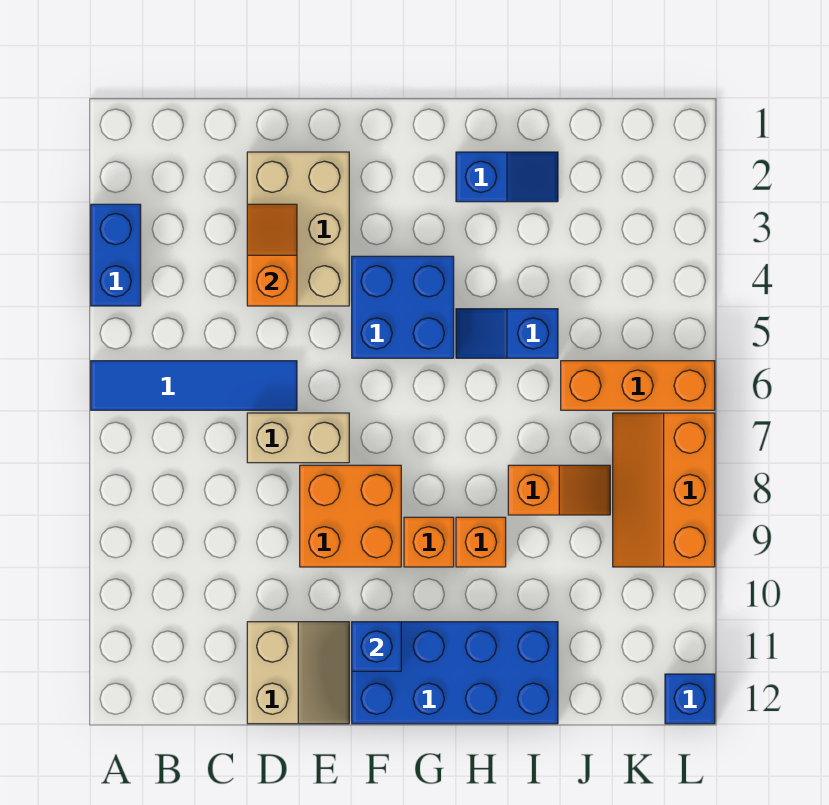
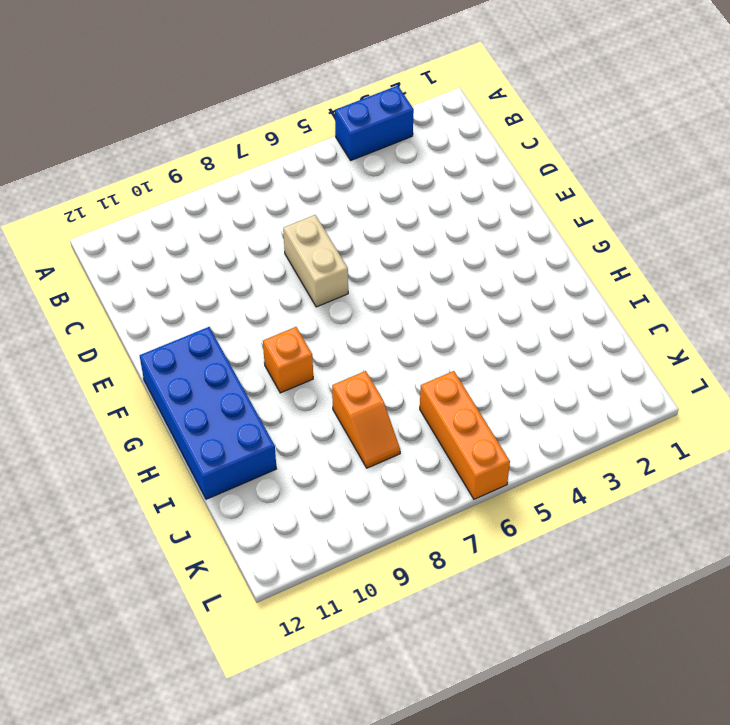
none -> blue 1x4 tile [91,361,297,410]
none -> tan 2x3 brick [247,152,349,306]
none -> tan 2x2 slope [247,622,349,724]

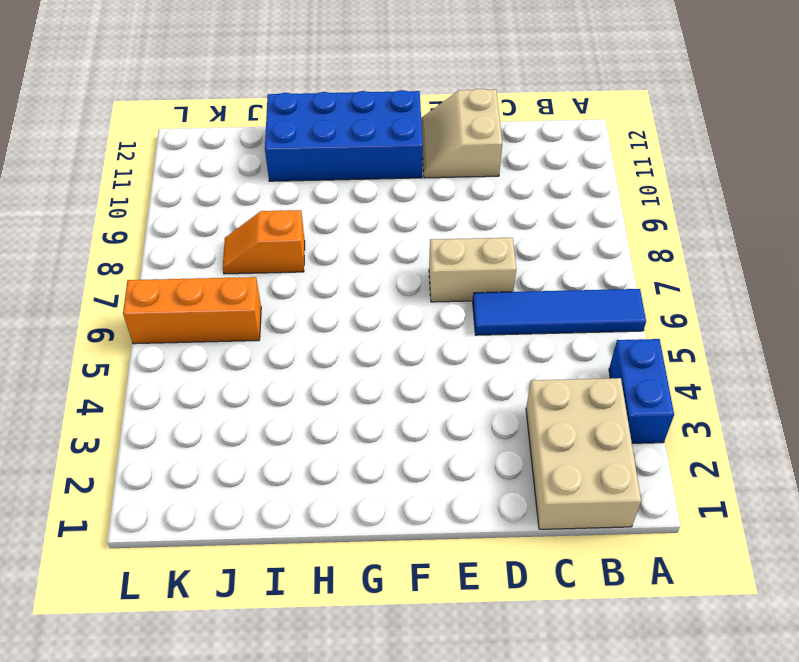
tan 2x3 brick [526,378,641,529] -> tan 2x3 brick moved to [247,152,349,306]
none -> orange 2x2 brick [300,465,401,567]
none -> blue 2x2 brick [352,256,454,358]
none -> orange 1x1 brick [404,517,454,567]

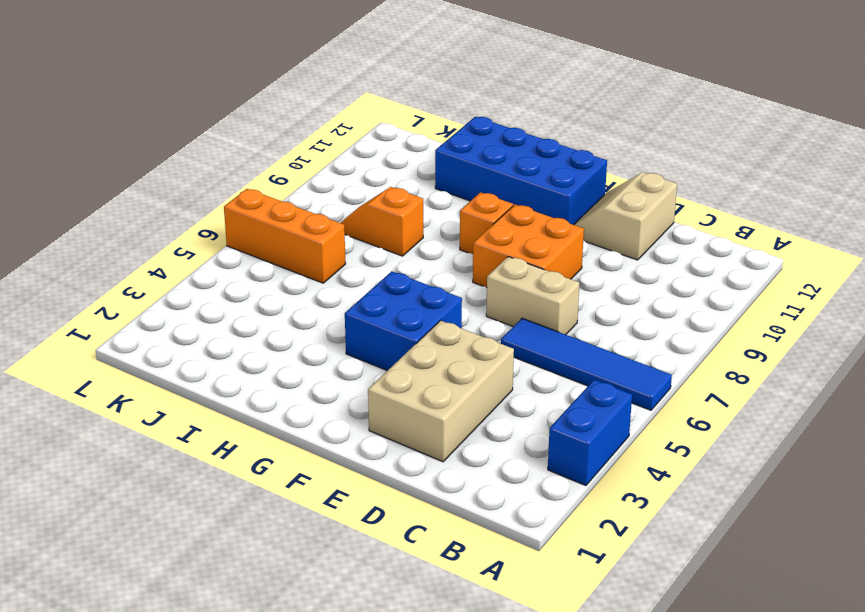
none -> blue 1x2 slope [456,152,558,202]
none -> blue 1x2 slope [456,309,558,358]
none -> orange 1x1 brick [456,517,506,567]

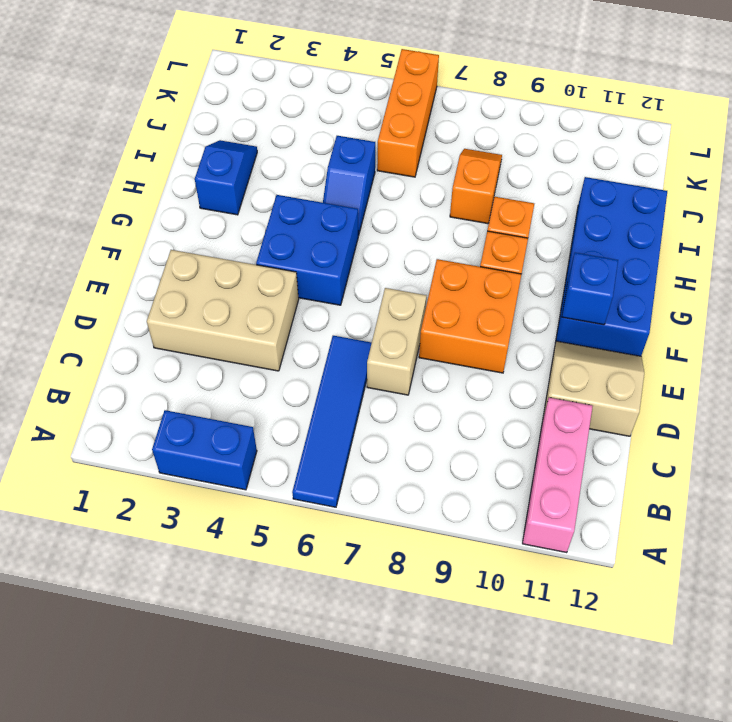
pink 1x3 brick [522,398,593,553] -> none
none -> orange 2x3 slope [613,413,715,567]
none -> blue 1x1 brick [665,674,715,724]
none -> orange 1x2 slope [247,204,297,306]

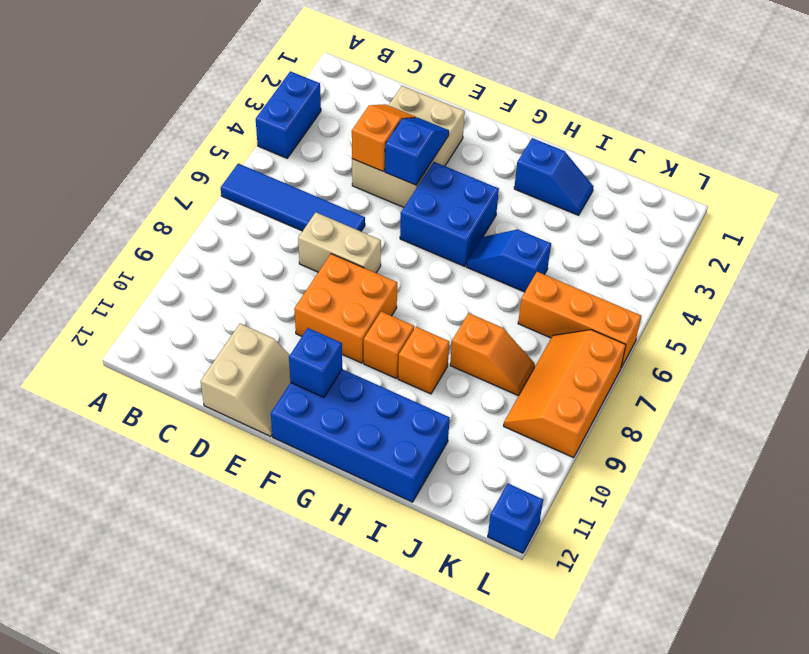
blue 1x2 slope [385,118,449,185] -> none

